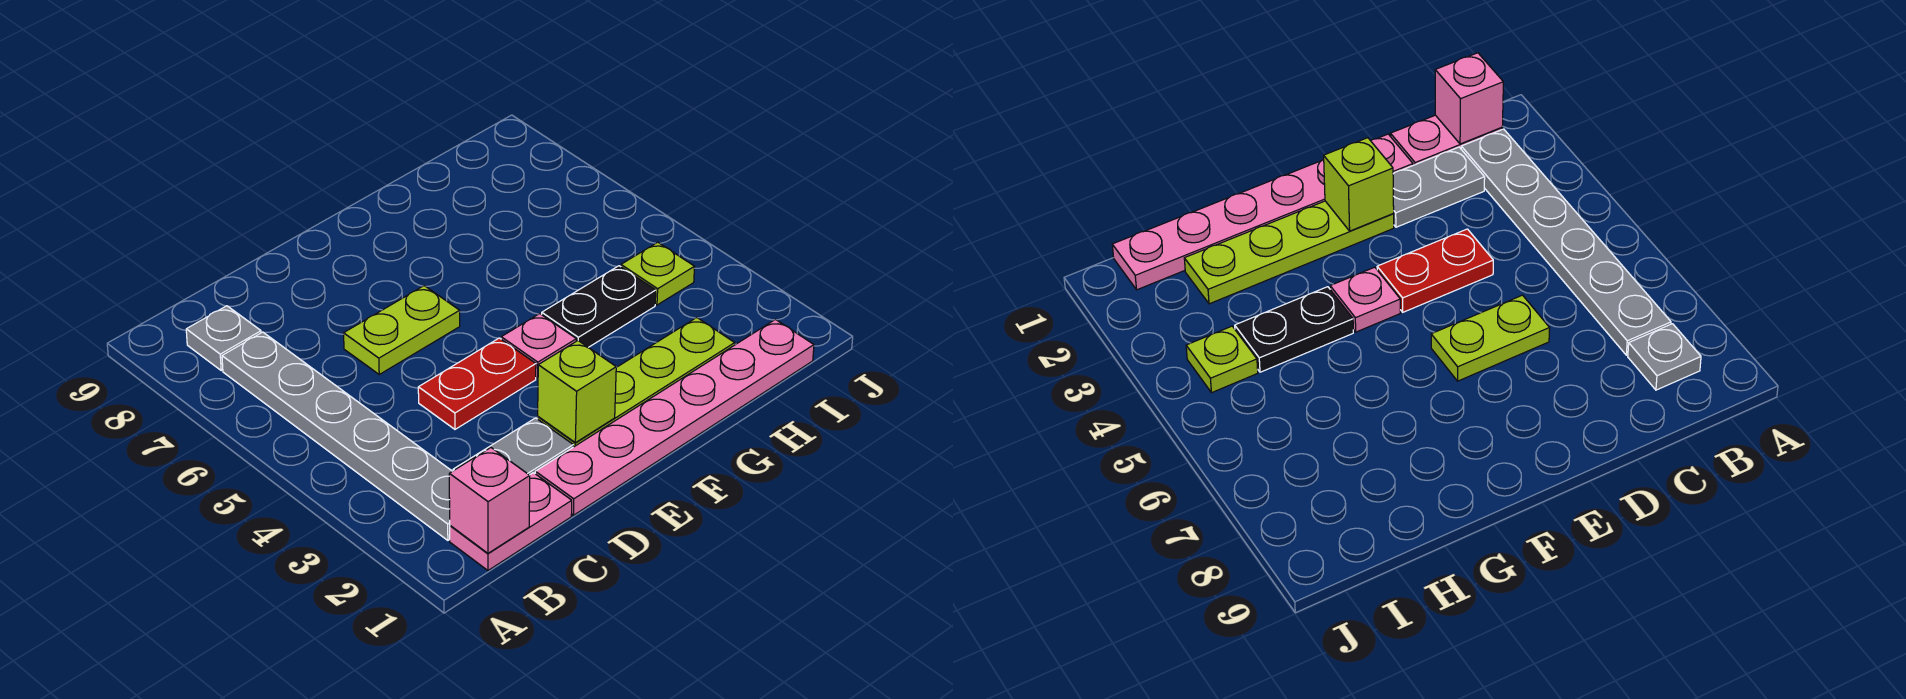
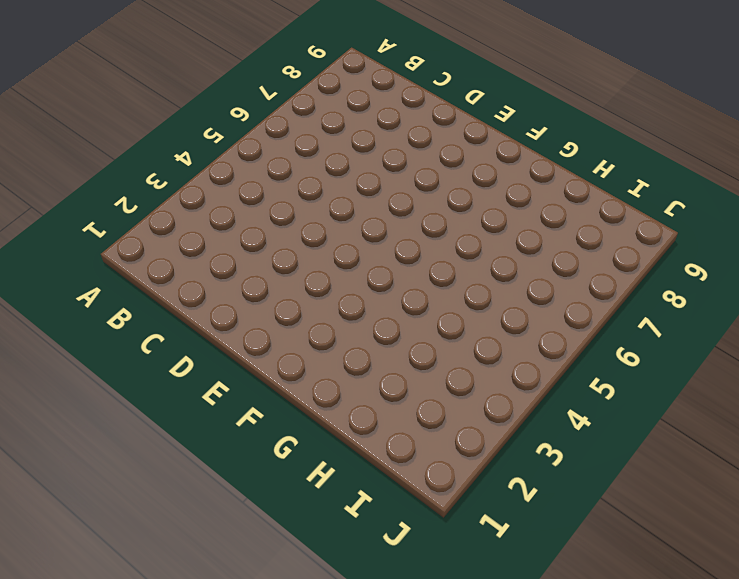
none -> pink 1x2 plate [450,473,572,570]
none -> grey 1x6 plate [222,332,452,540]
none -> grey 1x1 plate [186,306,261,370]

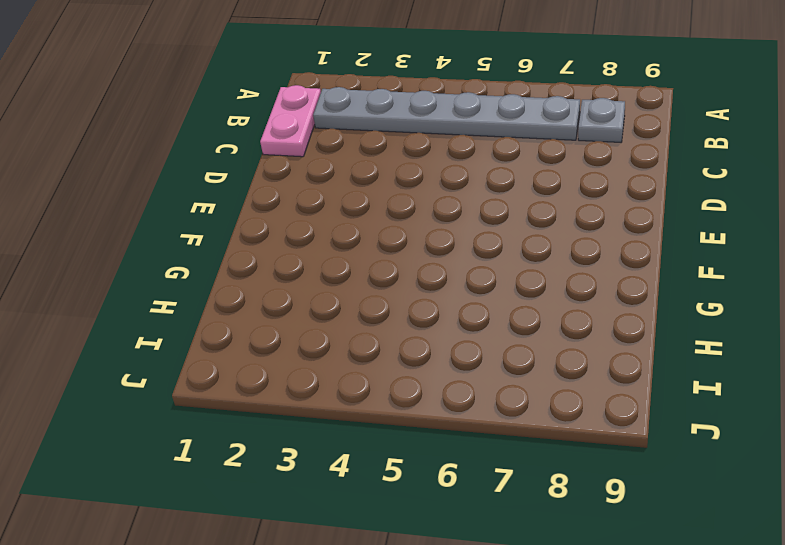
none -> grey 1x2 plate [453,418,573,475]
none -> pink 1x6 plate [535,320,814,515]
none -> red 1x2 plate [418,338,536,429]

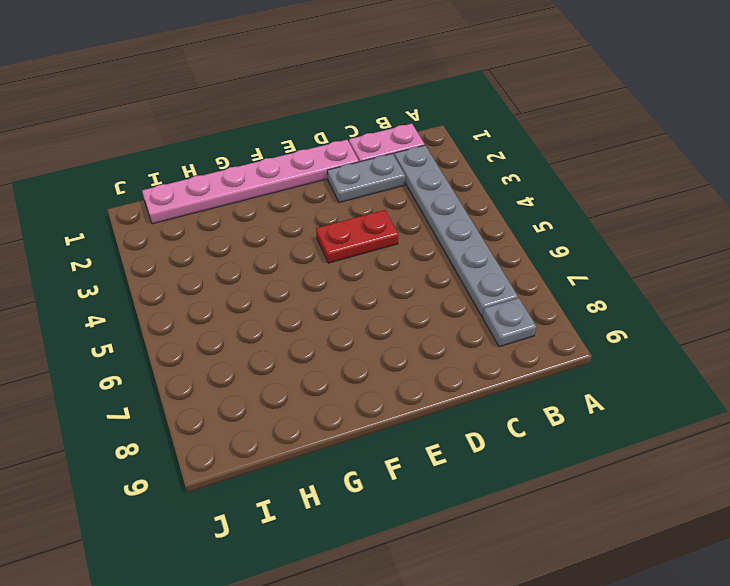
none -> lime 1x2 plate [344,286,460,374]
none -> lime 1x4 plate [538,318,735,447]
none -> pink 1x1 plate [501,314,576,378]

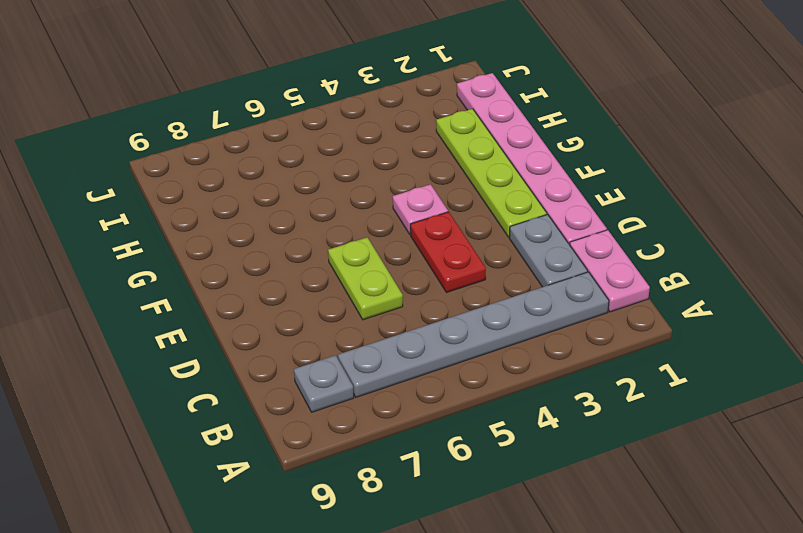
none -> black 1x2 plate [542,266,656,347]
none -> lime 1x1 plate [621,242,695,305]
none -> pink 1x1 brick [449,448,530,553]

